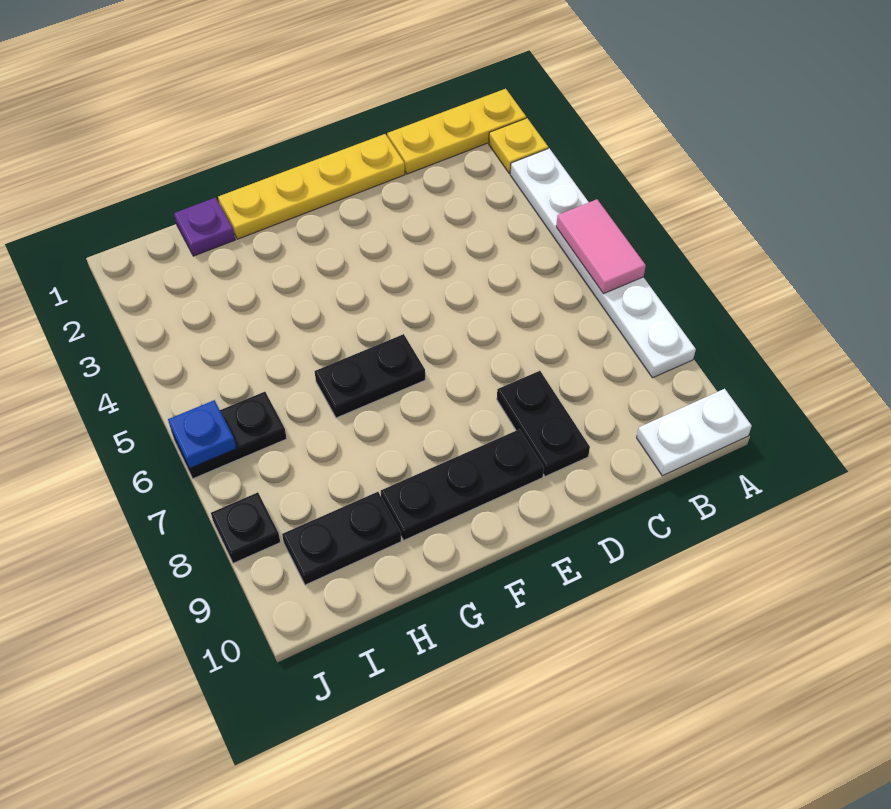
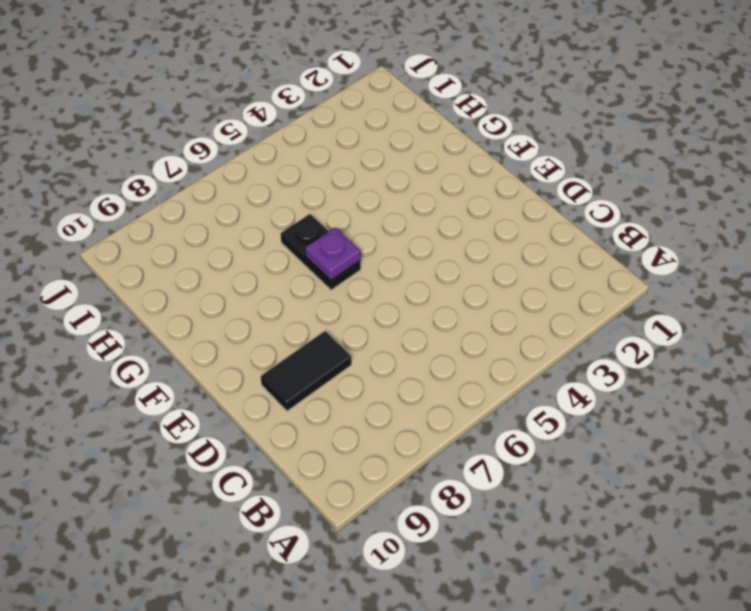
black 1x2 tile [261,331,351,411] -> black 1x2 plate [497,371,590,476]
purple 1x1 plate [305,228,360,280] -> purple 1x1 plate moved to [174,197,235,256]
none -> yellow 1x3 plate [387,89,526,174]
none -> yellow 1x1 plate [489,118,548,173]
none -> white 1x6 plate [510,148,696,378]

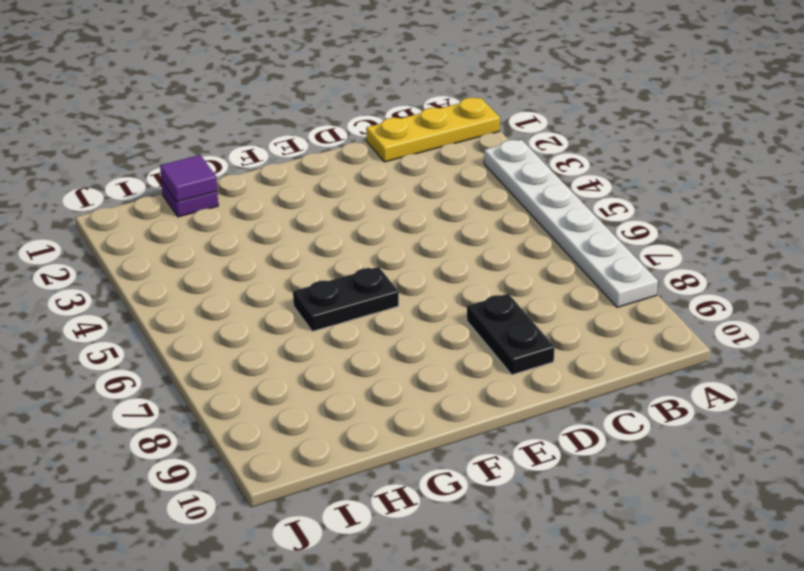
purple 1x1 tile [160,155,217,202] -> none
none -> yellow 1x1 plate [489,118,548,173]
none -> white 1x2 plate [637,389,752,476]
none -> yellow 1x4 plate [218,134,405,239]

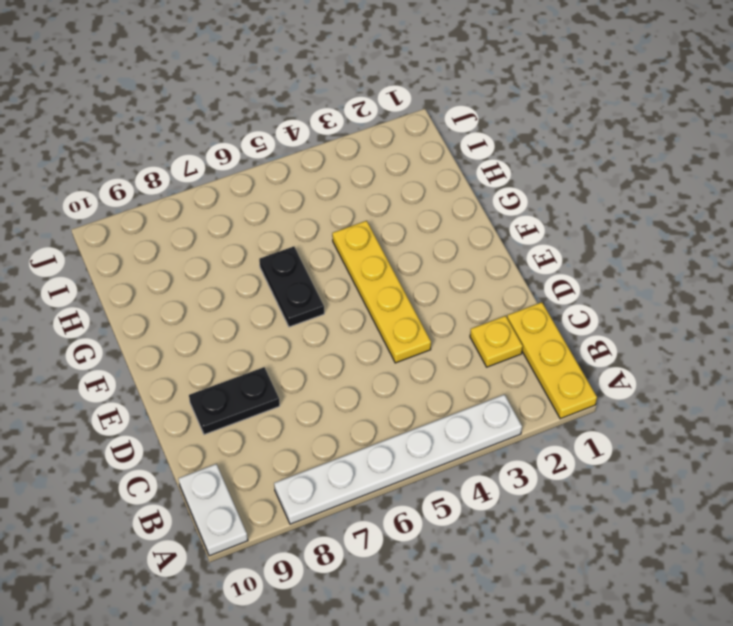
yellow 1x1 plate [470,316,523,367] -> yellow 1x1 plate moved to [489,118,548,173]
yellow 1x4 plate [332,221,431,363] -> yellow 1x4 plate moved to [218,134,405,239]
none -> black 1x3 plate [381,429,544,540]
none -> purple 1x1 plate [174,197,235,256]
none -> black 1x2 plate [282,492,401,585]

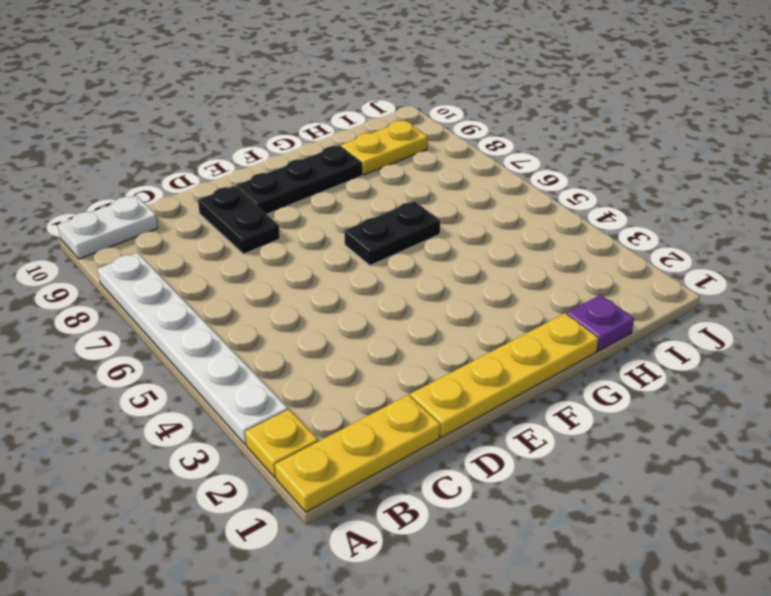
yellow 1x2 plate [341,120,428,175] -> black 1x2 plate [282,492,401,585]
none -> black 1x2 plate [172,392,287,479]
none -> black 1x1 plate [211,492,280,563]
none -> pink 1x2 tile [556,199,646,293]

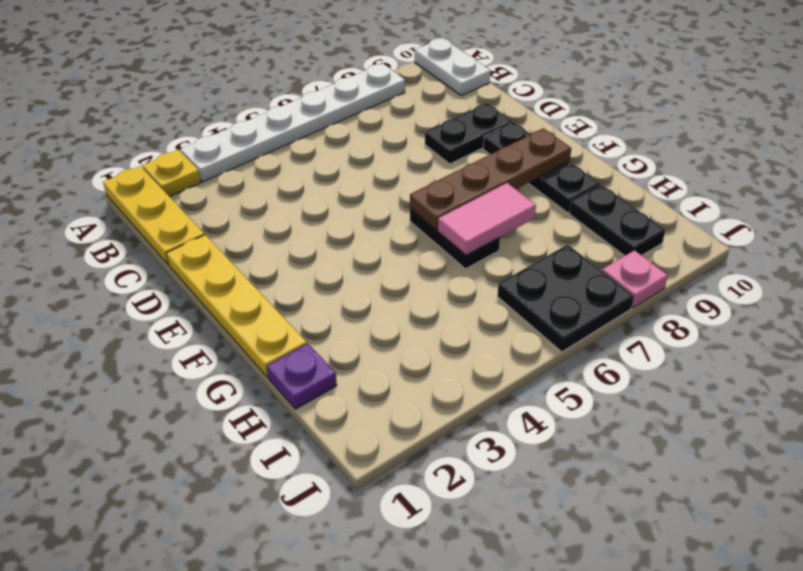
brown 1x4 plate [410,128,571,230] -> none
pink 1x2 tile [438,183,536,255] -> pink 1x2 tile moved to [556,199,646,293]
black 2x2 plate [497,245,634,352] -> black 1x2 plate [172,392,287,479]
pink 1x1 plate [602,250,668,308] -> black 1x1 plate [211,492,280,563]
none -> blue 1x1 plate [168,400,236,468]

